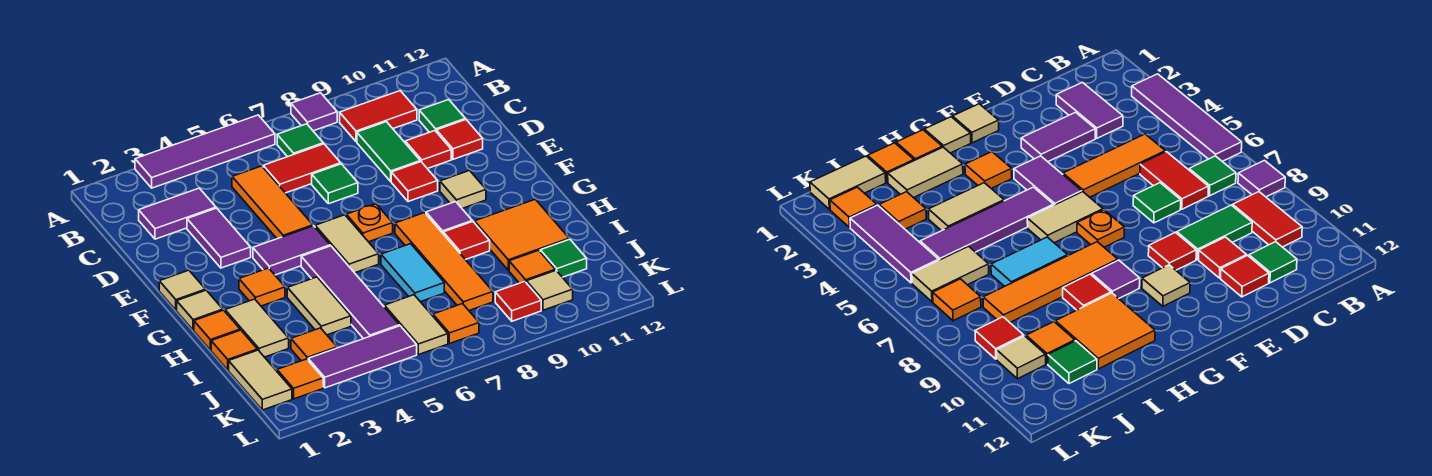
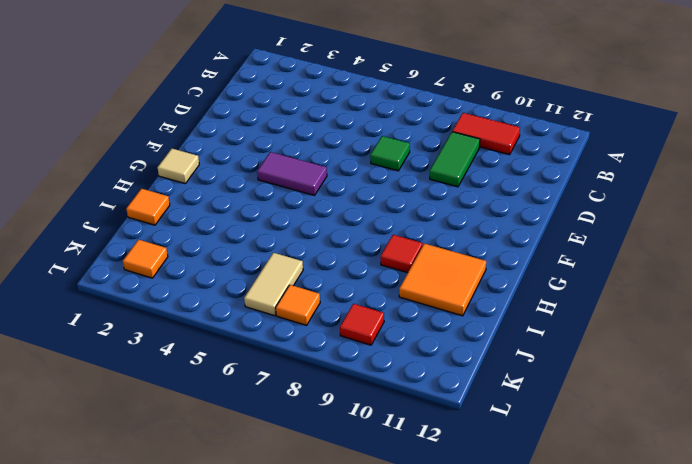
none -> purple 1x4 tile [135,115,275,188]
none -> purple 1x1 tile [291,93,337,131]
none -> green 1x1 tile [277,124,323,157]
none -> purple 1x2 tile [139,188,216,239]

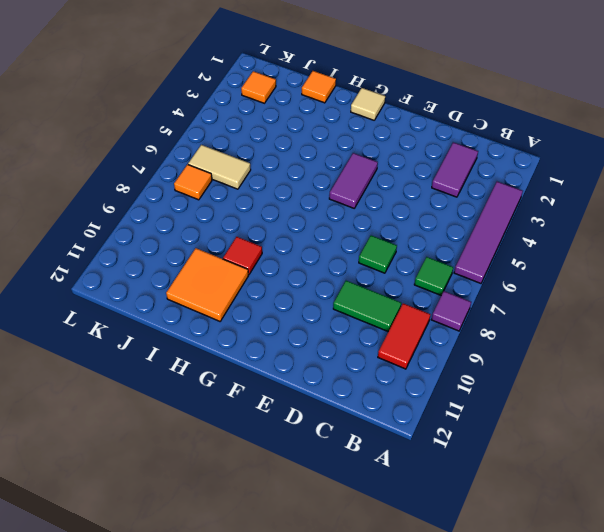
none -> orange 1x3 tile [232,166,313,239]
none -> red 1x2 tile [263,144,341,193]
none -> green 1x1 tile [419,100,465,132]
none -> purple 1x2 tile [187,208,251,268]

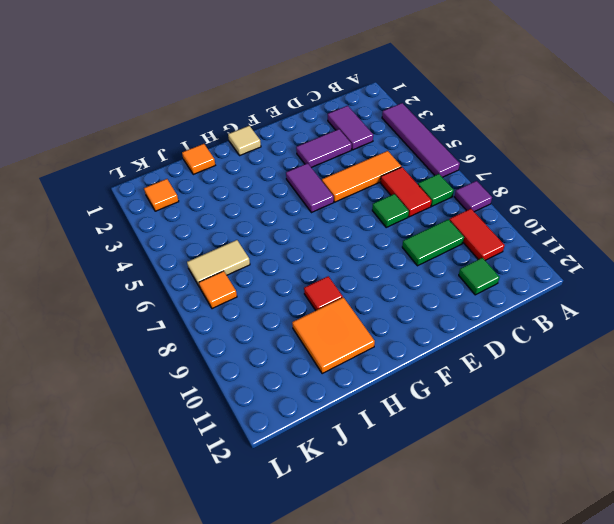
none -> red 1x1 tile [405,131,451,169]
none -> red 1x1 tile [437,120,483,159]
none -> red 1x1 tile [391,162,438,202]
none -> tan 1x1 tile [159,270,205,310]

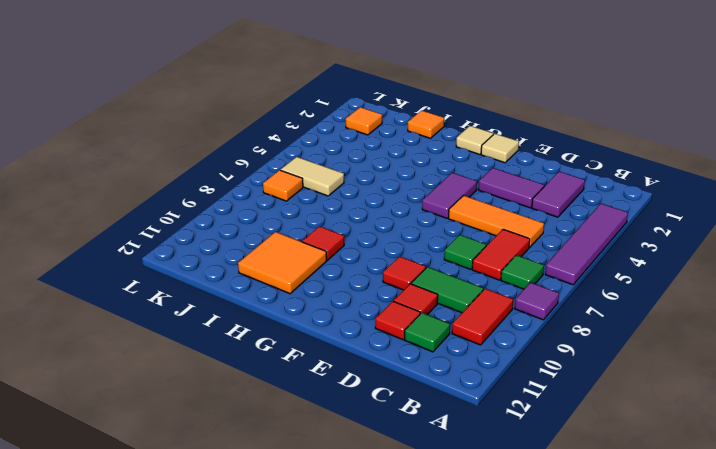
none -> tan 1x2 tile [315,215,379,273]
none -> orange 1x1 plate [346,204,393,242]
none -> tan 1x1 tile [440,171,486,208]
none -> orange 1x1 tile [239,268,285,306]

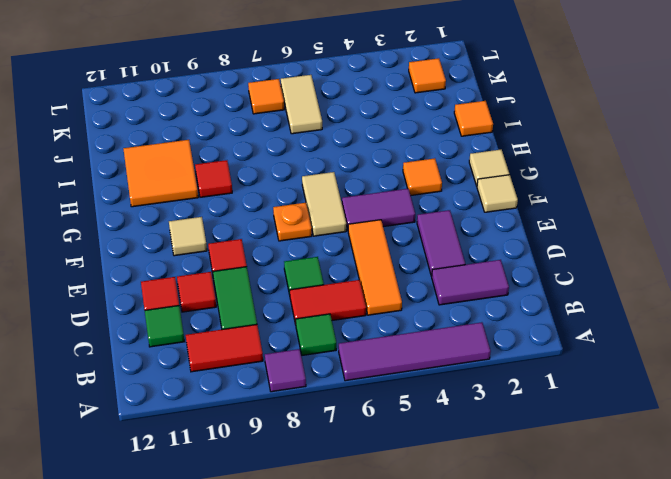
none -> purple 1x4 tile [301,246,399,339]
none -> orange 1x4 tile [395,213,493,310]
none -> purple 1x1 tile [426,202,472,233]
none -> orange 1x1 tile [194,310,240,350]

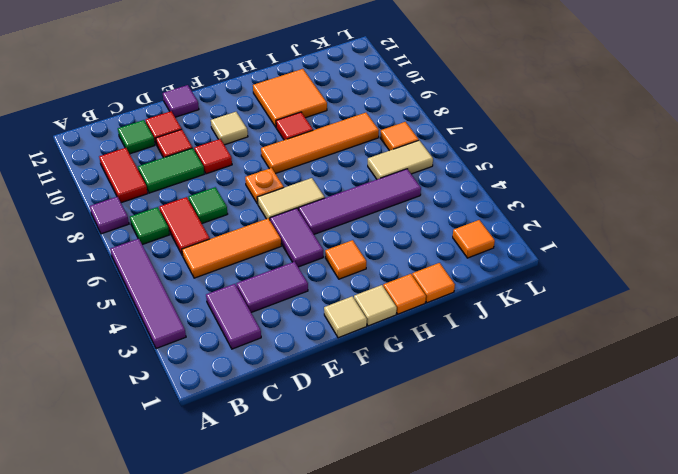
purple 1x1 tile [163,85,199,117] -> purple 1x1 tile moved to [426,202,472,233]
none -> tan 1x2 tile [225,299,289,357]
none -> tan 1x2 tile [287,277,351,335]
none -> cyan 1x2 tile [381,244,444,302]
none -> tan 1x2 tile [229,350,292,410]

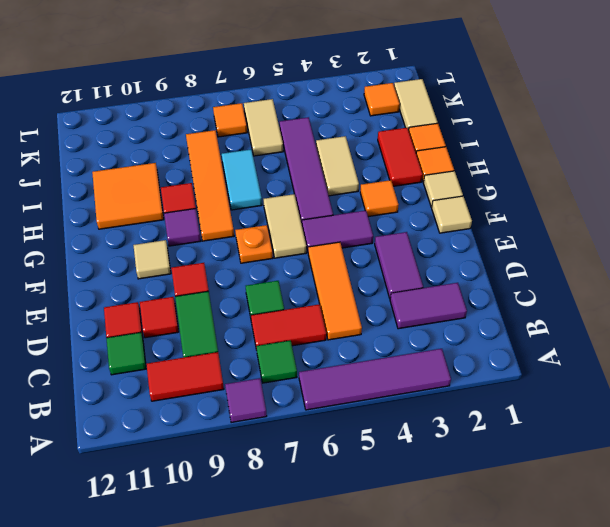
red 1x2 tile [378,128,423,186] -> tan 1x2 tile [225,299,289,357]
none -> orange 1x1 tile [291,328,337,361]
none -> orange 1x1 tile [509,250,555,283]
none -> green 1x1 tile [540,239,587,277]
none -> purple 1x3 tile [308,326,417,388]

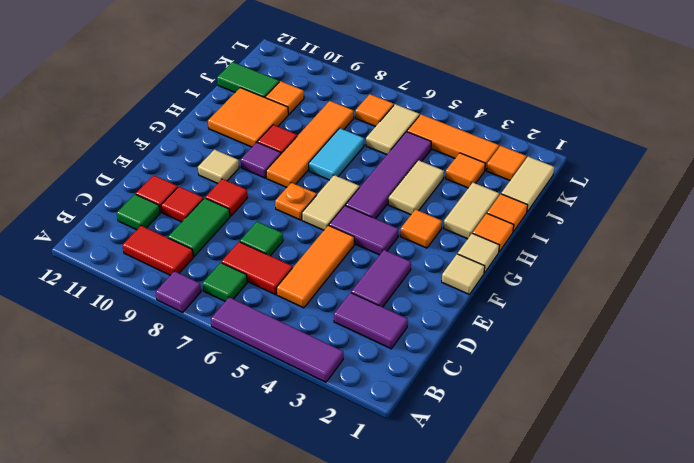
green 1x2 tile [217,62,279,97] -> green 1x1 tile [540,239,587,277]
orange 1x3 tile [407,114,499,170] -> purple 1x3 tile [308,326,417,388]
none -> red 1x1 tile [495,282,541,321]
none -> tan 1x1 tile [526,270,573,310]

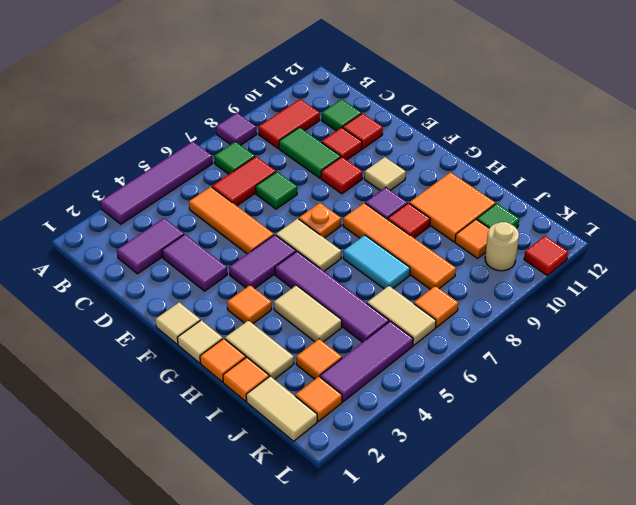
tan 1x1 round brick [485,222,519,271] -> tan 1x1 tile [526,270,573,310]
red 1x1 tile [524,236,568,275] -> red 1x1 tile moved to [495,282,541,321]

